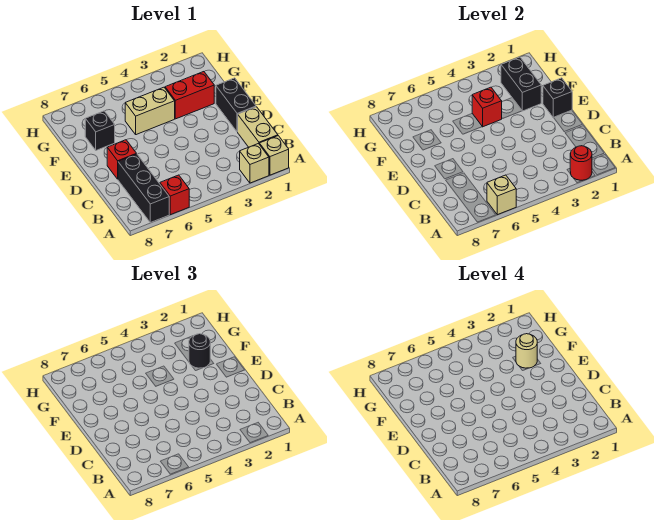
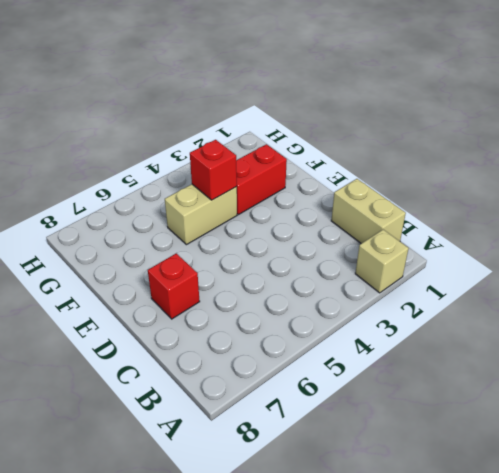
none -> tan 1x1 brick [259,136,289,175]
none -> red 1x1 brick [160,175,189,215]
none -> black 1x3 brick [118,154,169,223]

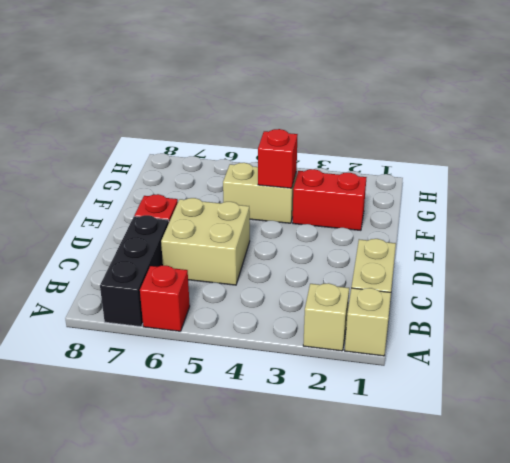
tan 2x2 brick [161,198,250,285] -> none
none -> black 1x2 brick [216,78,256,132]
none -> black 1x1 brick [85,111,115,150]
none -> red 1x1 round brick [570,146,592,181]

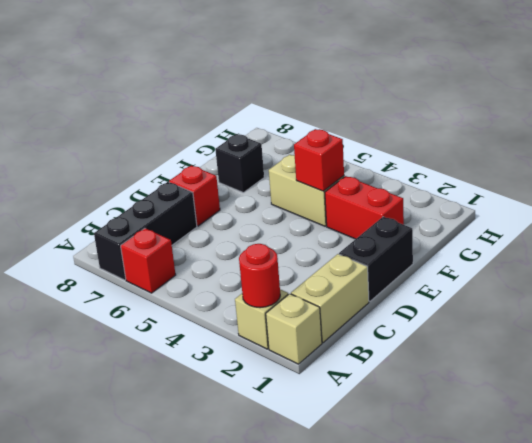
none -> tan 1x1 brick [487,175,516,215]
none -> black 1x1 brick [543,78,572,118]
none -> black 1x2 brick [501,57,541,111]

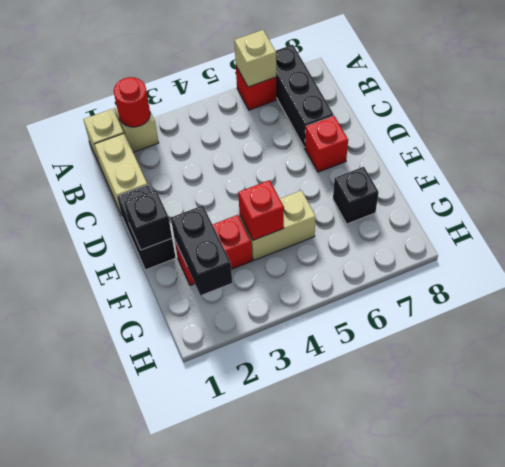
none -> black 1x1 round brick [189,334,210,368]
none -> tan 1x1 round brick [516,334,537,368]

